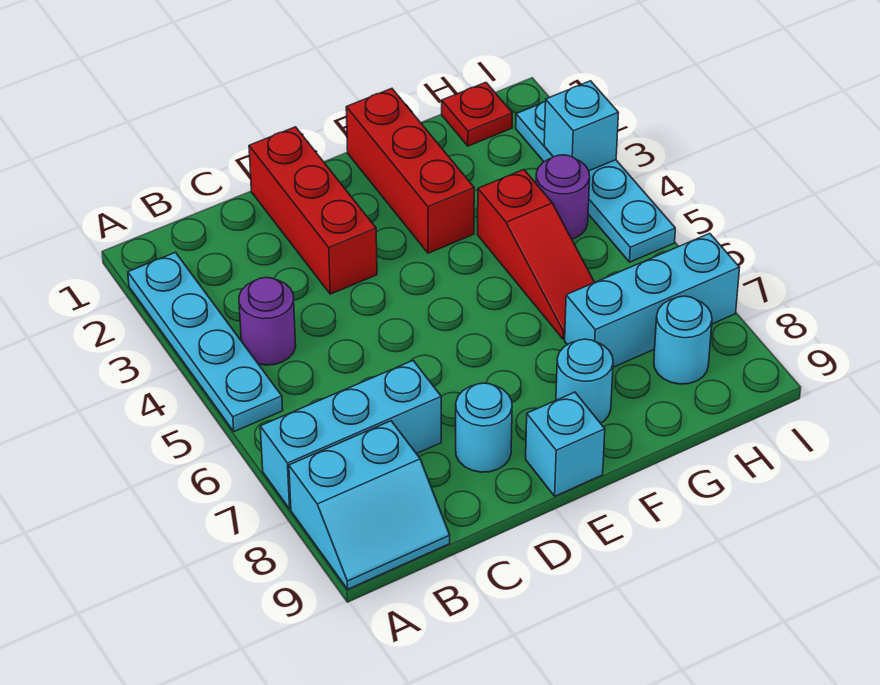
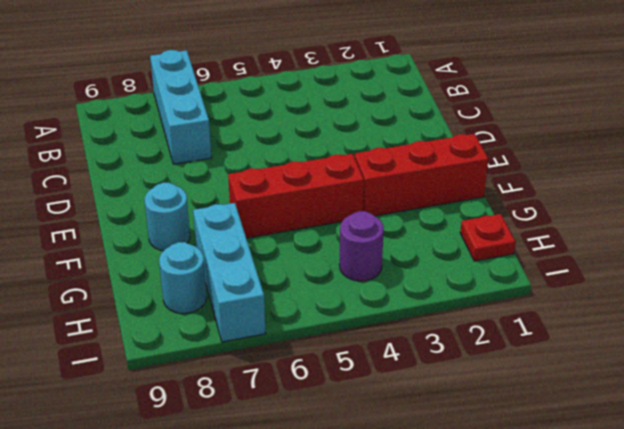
red 1x3 brick [228,154,364,238] -> red 1x3 brick moved to [249,127,377,294]
none -> cyan 1x4 plate [128,252,283,432]
none -> cyan 2x2 slope [289,421,450,589]
none -> purple 1x1 round brick [239,277,296,365]

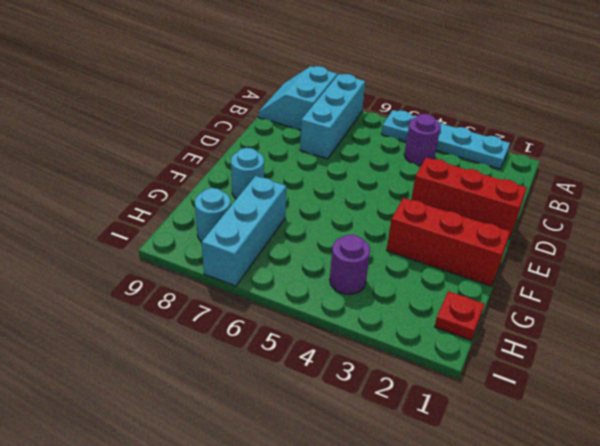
none -> cyan 1x1 round brick [456,383,512,472]
none -> cyan 1x1 brick [526,392,605,496]
none -> red 1x3 slope [478,170,594,339]

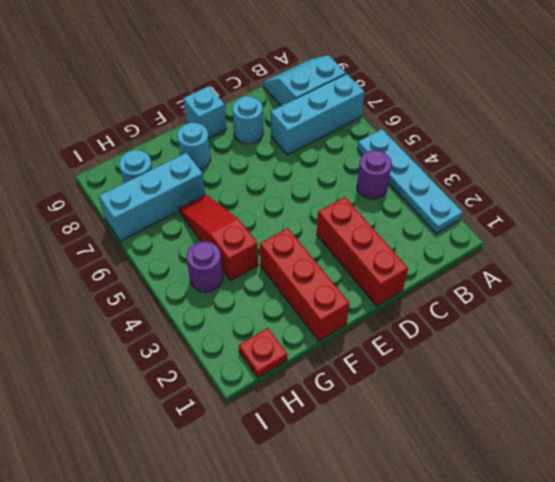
none -> cyan 1x4 plate [516,101,675,262]
none -> cyan 1x1 brick [544,81,618,171]

